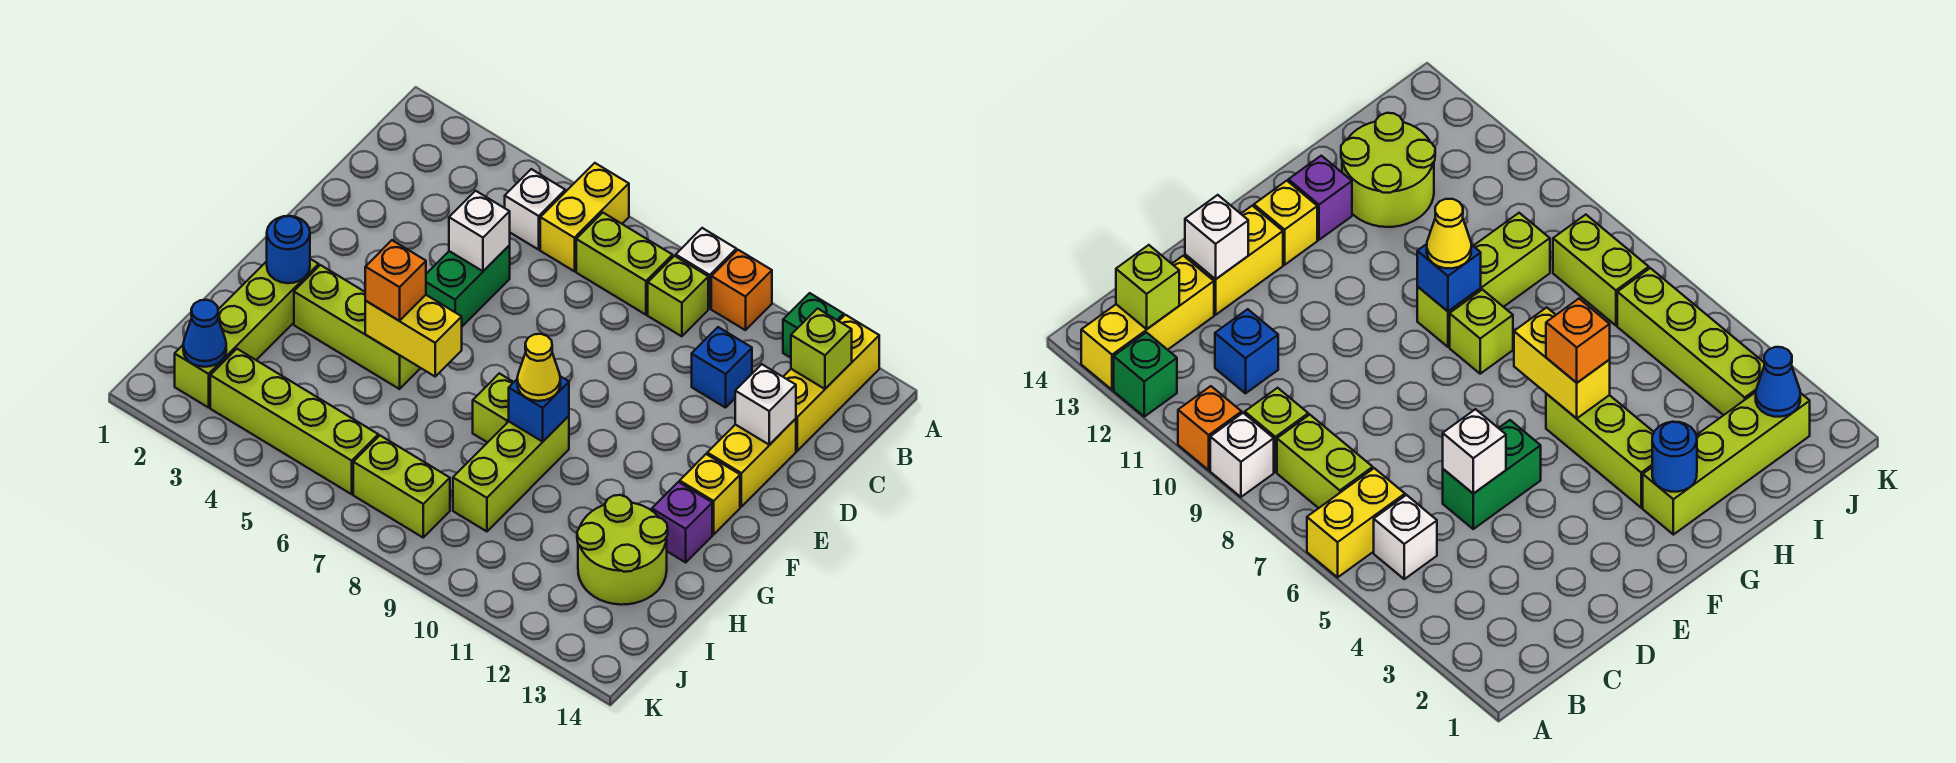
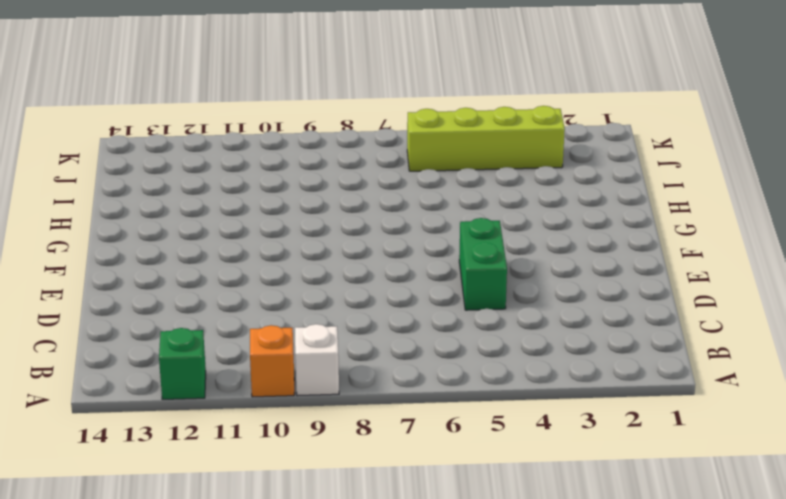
none -> yellow 1x2 brick [540,163,629,271]
none -> yellow 1x3 brick [783,315,879,451]
none -> white 1x1 brick [505,169,565,250]

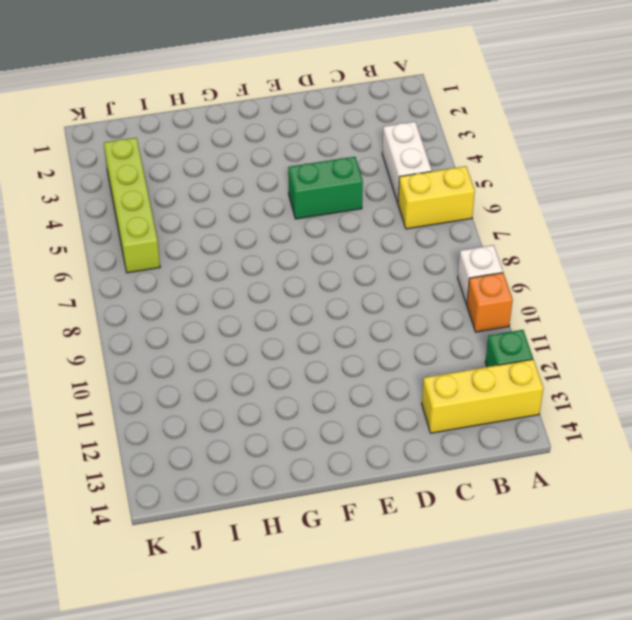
white 1x2 brick [382,122,432,203] -> white 1x1 brick [505,169,565,250]
none -> lime 1x2 brick [576,213,673,315]
none -> lime 1x1 brick [648,256,708,336]
none -> blue 1x1 brick [692,327,752,408]

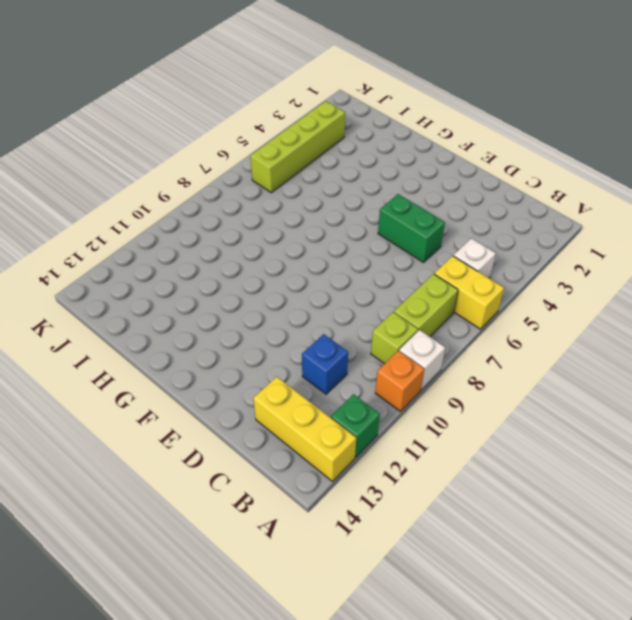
none -> yellow 1x2 brick [707,419,796,507]
none -> yellow 1x1 brick [680,454,740,535]
none -> lime 1x4 brick [175,259,319,408]

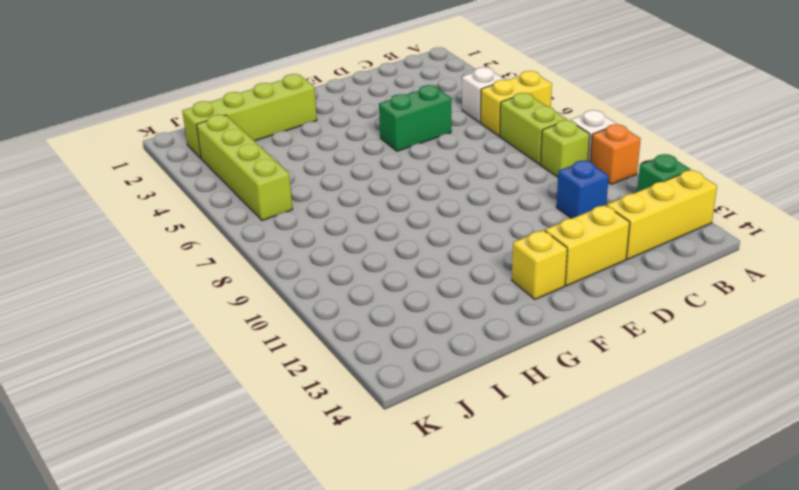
none -> lime 1x3 brick [294,265,420,389]
none -> lime 1x1 brick [473,373,514,443]
none -> lime 1x3 brick [453,416,569,531]

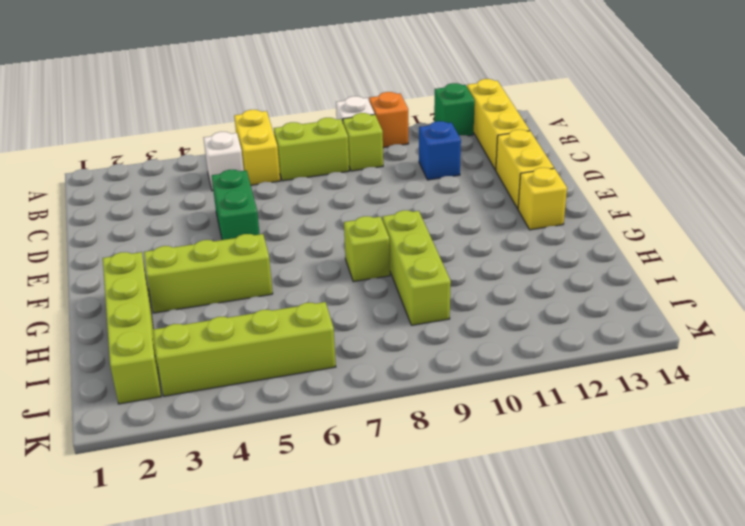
none -> purple 1x1 brick [652,482,712,562]
none -> lime 2x2 round brick [577,495,668,605]
none -> lime 1x2 brick [353,436,450,537]

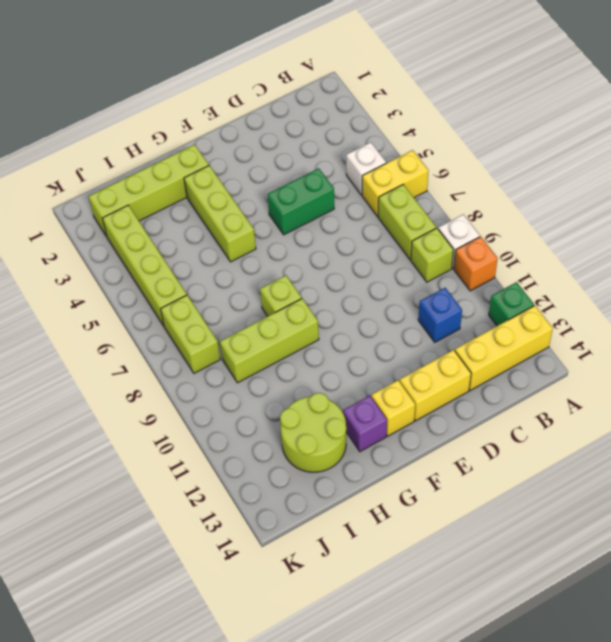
none -> lime 1x1 brick [791,309,852,389]
none -> white 1x1 brick [449,191,510,271]
none -> white 1x1 brick [735,364,796,445]

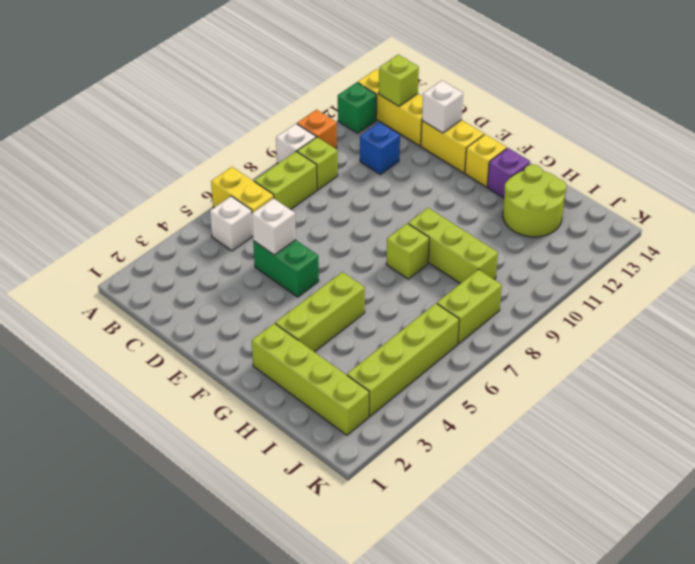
none -> blue 1x1 round brick [267,216,310,283]
none -> yellow 1x2 brick [365,295,462,376]
none -> blue 1x1 brick [509,376,569,442]

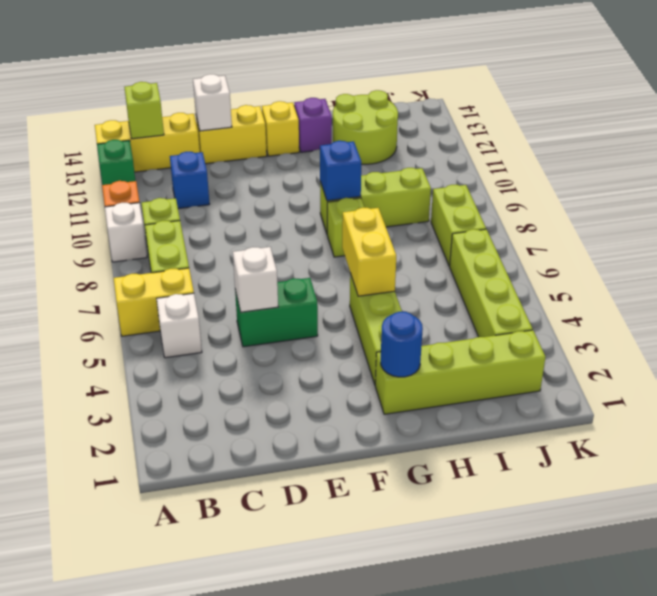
none -> blue 1x1 cone [183,300,226,367]
none -> orange 1x1 brick [365,240,426,321]
none -> yellow 1x1 cone [517,334,560,401]

